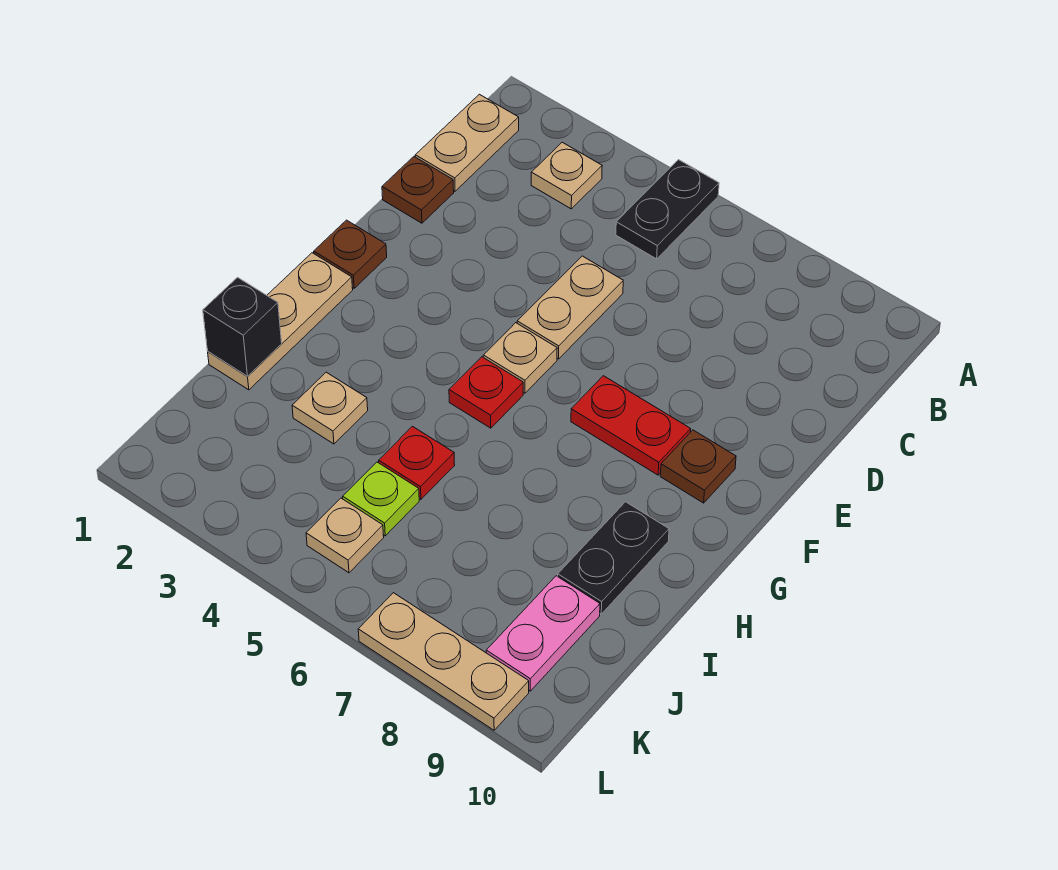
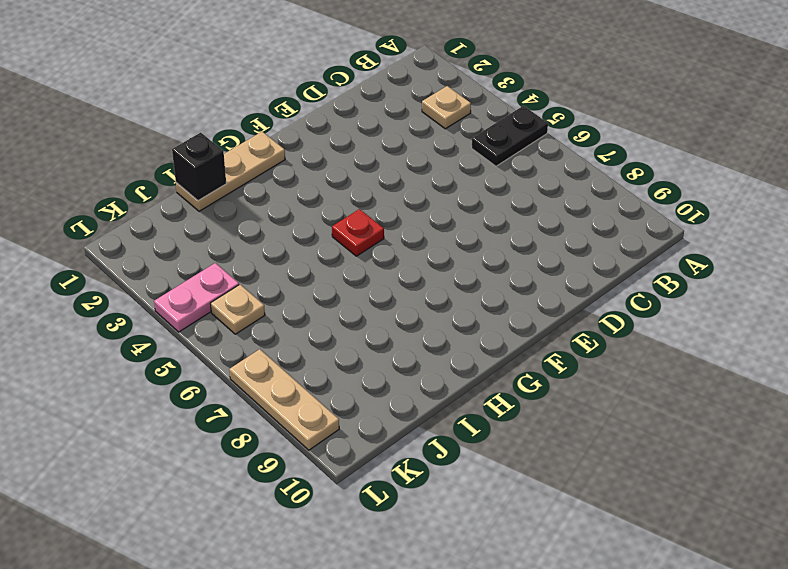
pink 1x2 plate [154,263,239,332] -> pink 1x2 plate moved to [486,576,600,691]
none -> tan 1x2 plate [415,94,519,191]
none -> brown 1x1 plate [382,157,454,223]
none -> tan 1x2 plate [517,256,623,359]

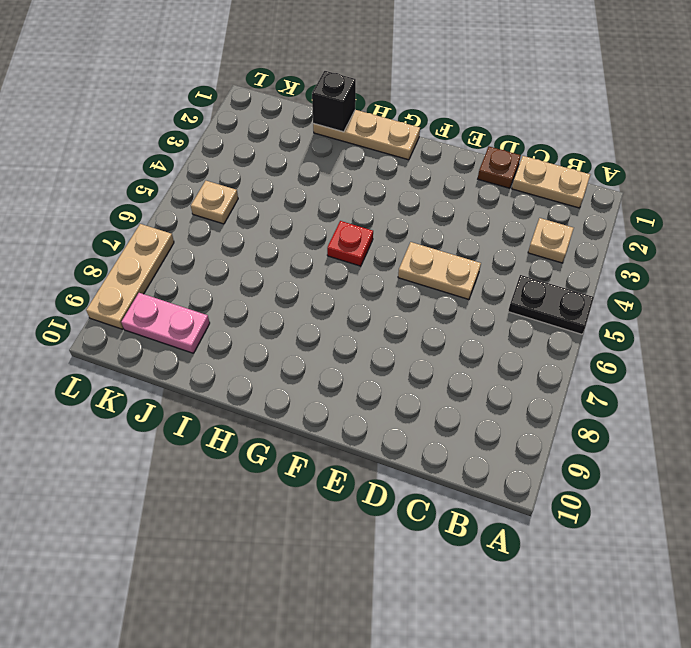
none -> brown 1x1 plate [314,220,387,288]
none -> tan 1x1 plate [483,323,557,393]
none -> red 1x2 plate [571,376,691,475]

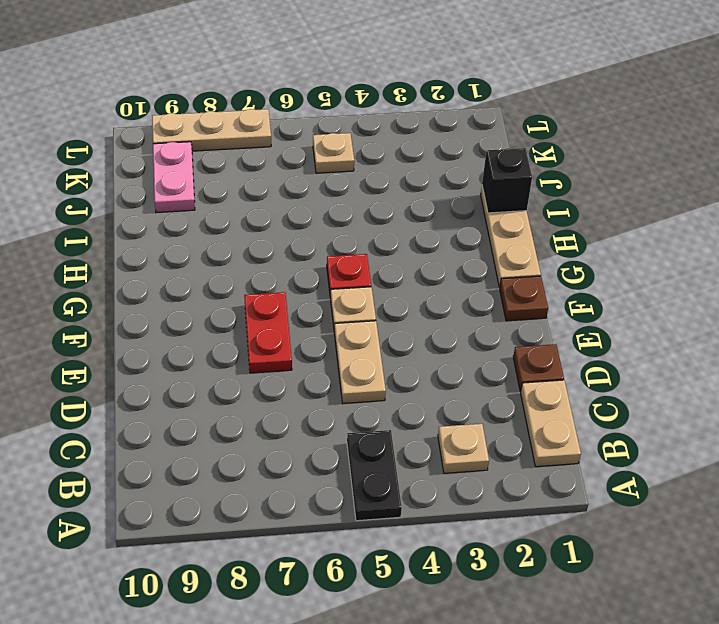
red 1x2 plate [244,292,292,373] -> red 1x2 plate turned to [571,376,691,475]
none -> brown 1x1 plate [660,430,736,503]
none -> black 1x2 plate [558,502,669,614]
none -> tan 1x1 plate [292,372,368,444]

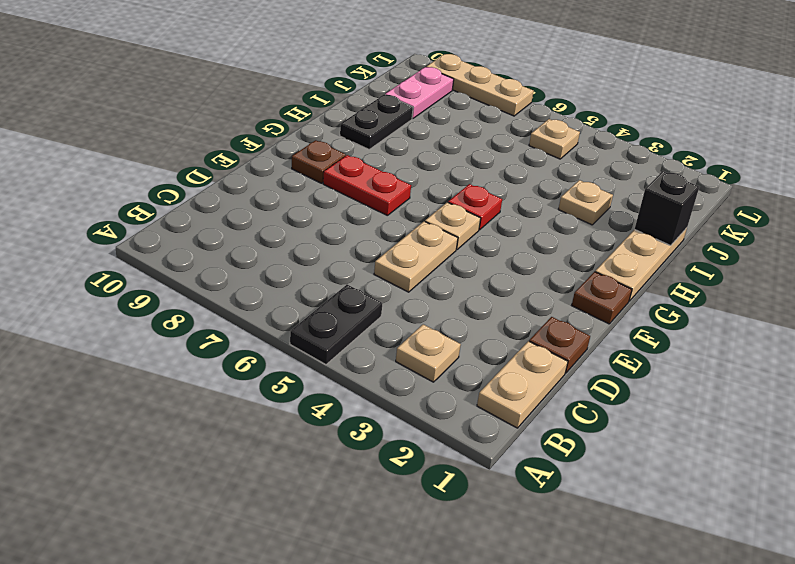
none -> red 1x1 plate [379,426,455,499]
none -> lime 1x1 plate [343,462,419,536]

